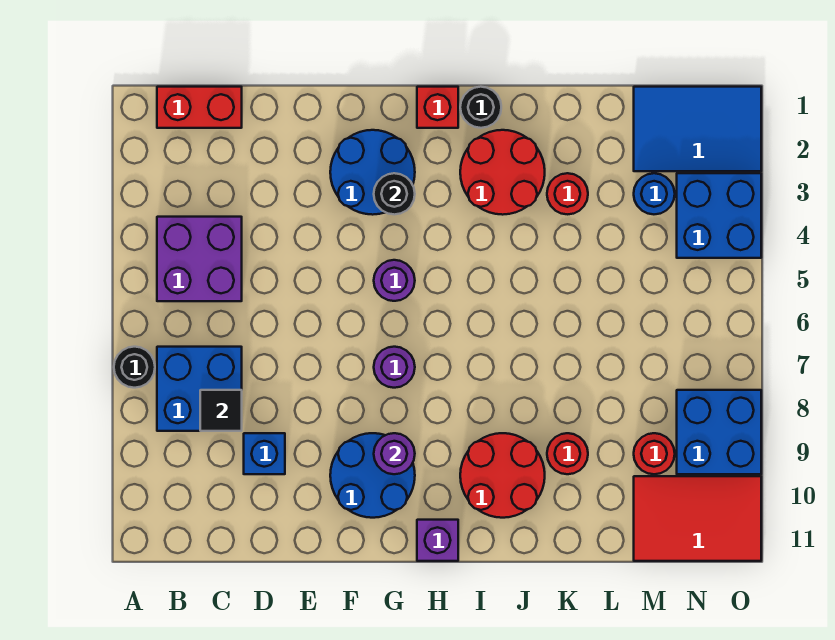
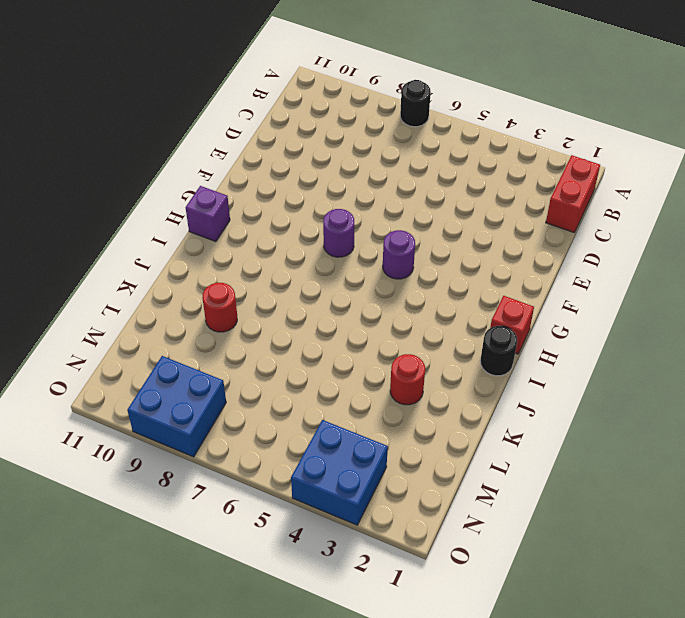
none -> purple 2x2 brick [157,217,242,301]
none -> blue 2x2 brick [157,347,242,431]
none -> blue 1x1 brick [244,433,285,474]

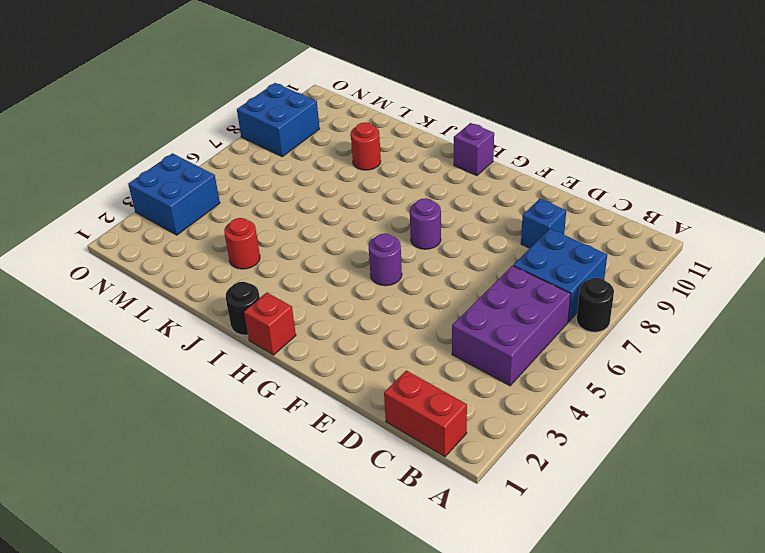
purple 2x3 brick [452,266,571,386] -> purple 2x2 brick [157,217,242,301]
none -> blue 2x2 round brick [330,130,415,215]
none -> blue 2x2 round brick [330,433,415,518]
none -> red 2x2 round brick [460,130,545,215]

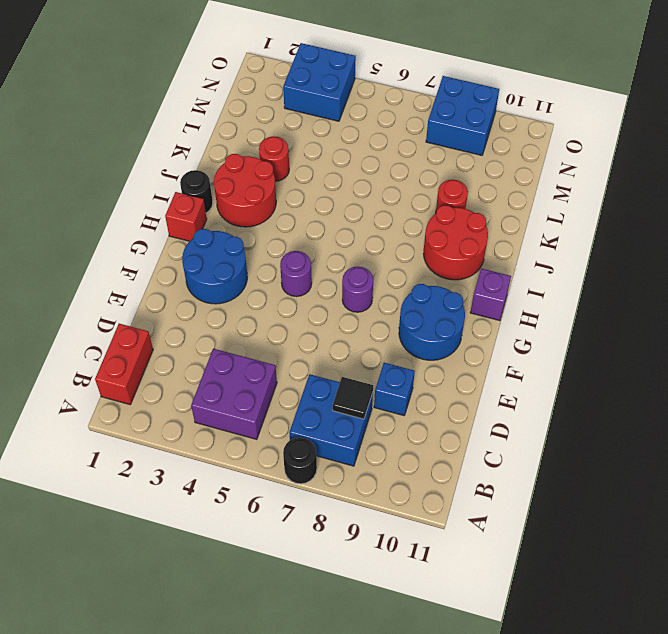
none -> blue 2x3 tile [634,87,761,171]
none -> blue 1x1 round brick [634,173,675,214]
none -> red 1x1 round brick [634,433,675,474]

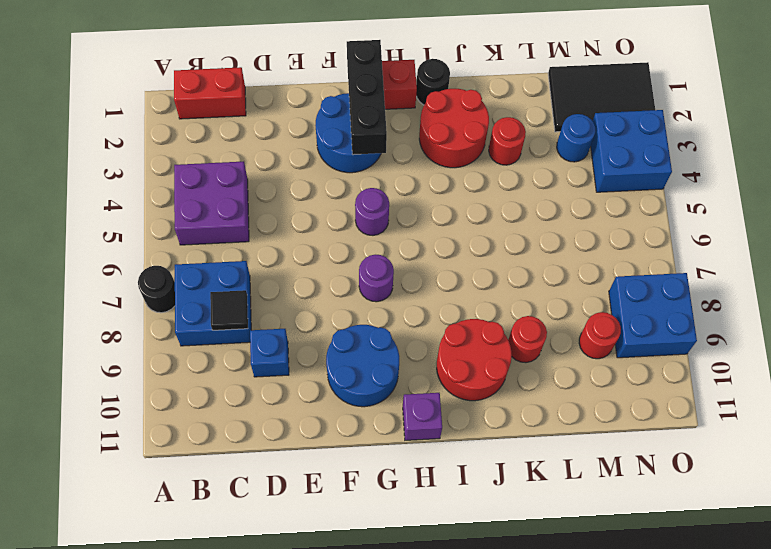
black 1x3 brick [347,40,387,155] -> black 1x1 round brick [374,173,415,215]
black 2x3 tile [548,62,655,132] -> blue 2x3 tile [634,87,761,171]
none -> red 2x3 tile [634,476,761,561]
none -> purple 1x1 round brick [374,433,415,474]

